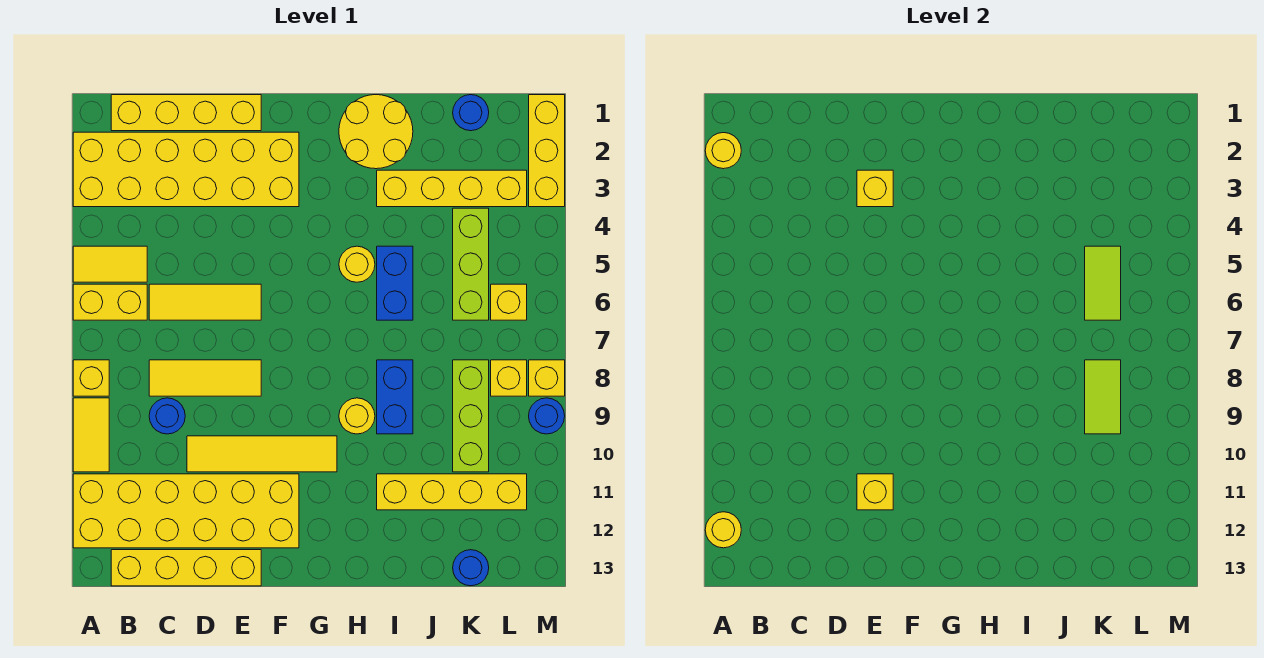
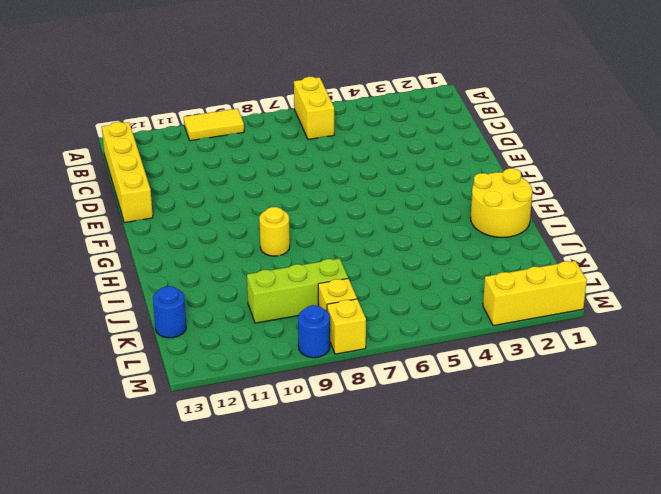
none -> yellow 2x6 brick [73,132,299,207]
none -> yellow 1x2 tile [73,246,147,282]
none -> yellow 1x1 brick [73,360,109,396]
none -> yellow 2x6 brick [73,474,299,548]

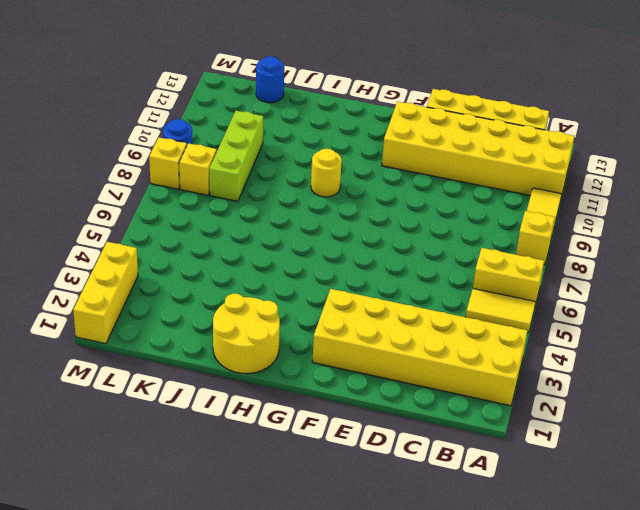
none -> yellow 1x4 brick [111,95,261,131]
none -> yellow 1x3 tile [149,284,261,320]
none -> yellow 1x3 tile [149,360,261,396]
none -> blue 1x1 round brick [149,398,185,434]

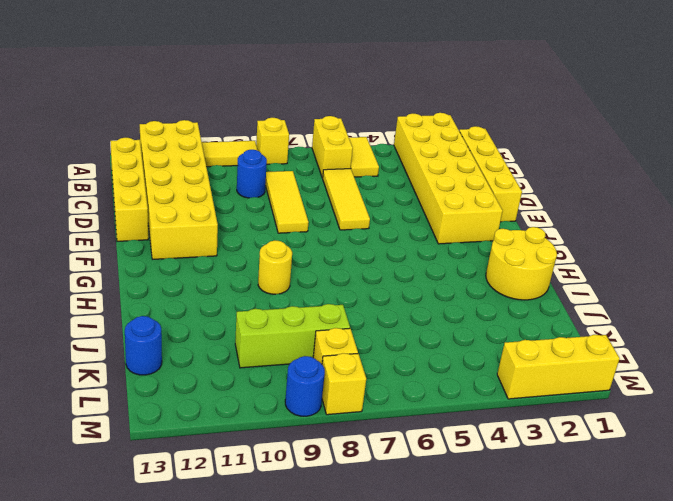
none -> yellow 1x4 tile [187,436,337,472]
none -> yellow 1x1 round brick [339,246,375,282]
none -> yellow 1x4 brick [377,170,527,207]
none -> blue 1x2 brick [377,246,413,320]

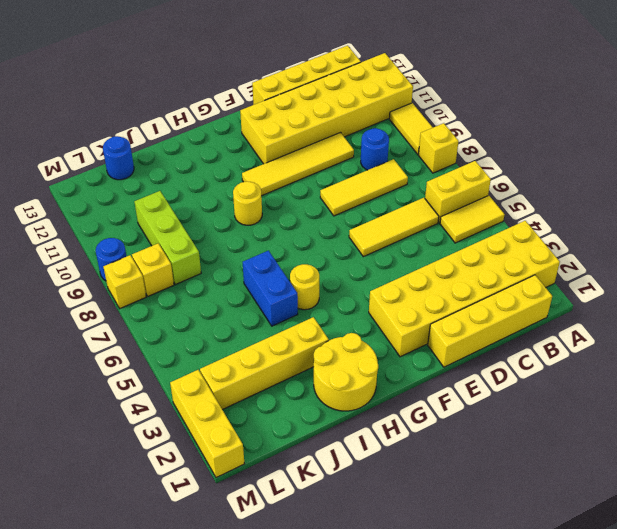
none -> blue 1x2 brick [377,360,413,434]
none -> yellow 1x4 brick [377,474,527,510]
none -> blue 1x1 round brick [453,95,489,131]
none -> lime 1x3 brick [453,208,489,320]

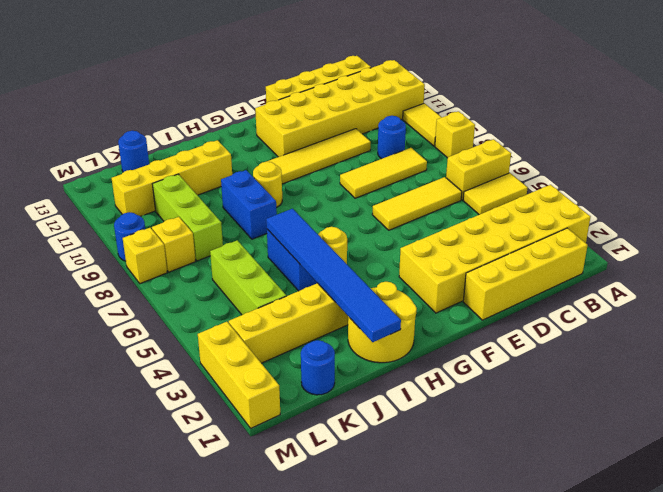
blue 1x6 tile [266,209,401,342] -> none
none -> yellow 1x1 brick [491,284,527,320]
none -> yellow 1x1 round brick [705,133,741,169]
none -> yellow 1x1 round brick [705,512,741,548]
none -> yellow 1x1 brick [857,170,893,207]

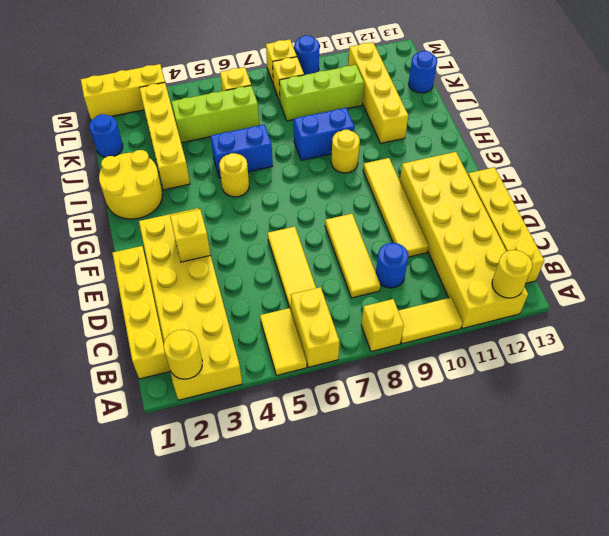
none -> yellow 1x1 brick [857,474,893,510]
none -> lime 1x2 tile [1085,246,1121,320]
none -> lime 1x2 tile [1085,360,1121,434]

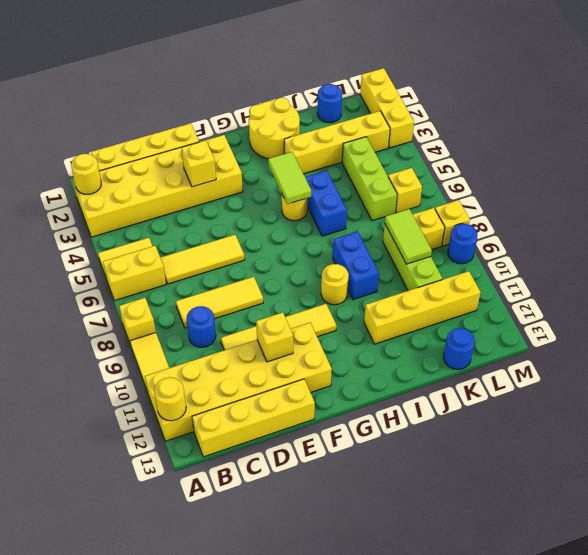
lime 1x2 tile [268,152,311,204] -> lime 1x2 tile moved to [1085,246,1121,320]

